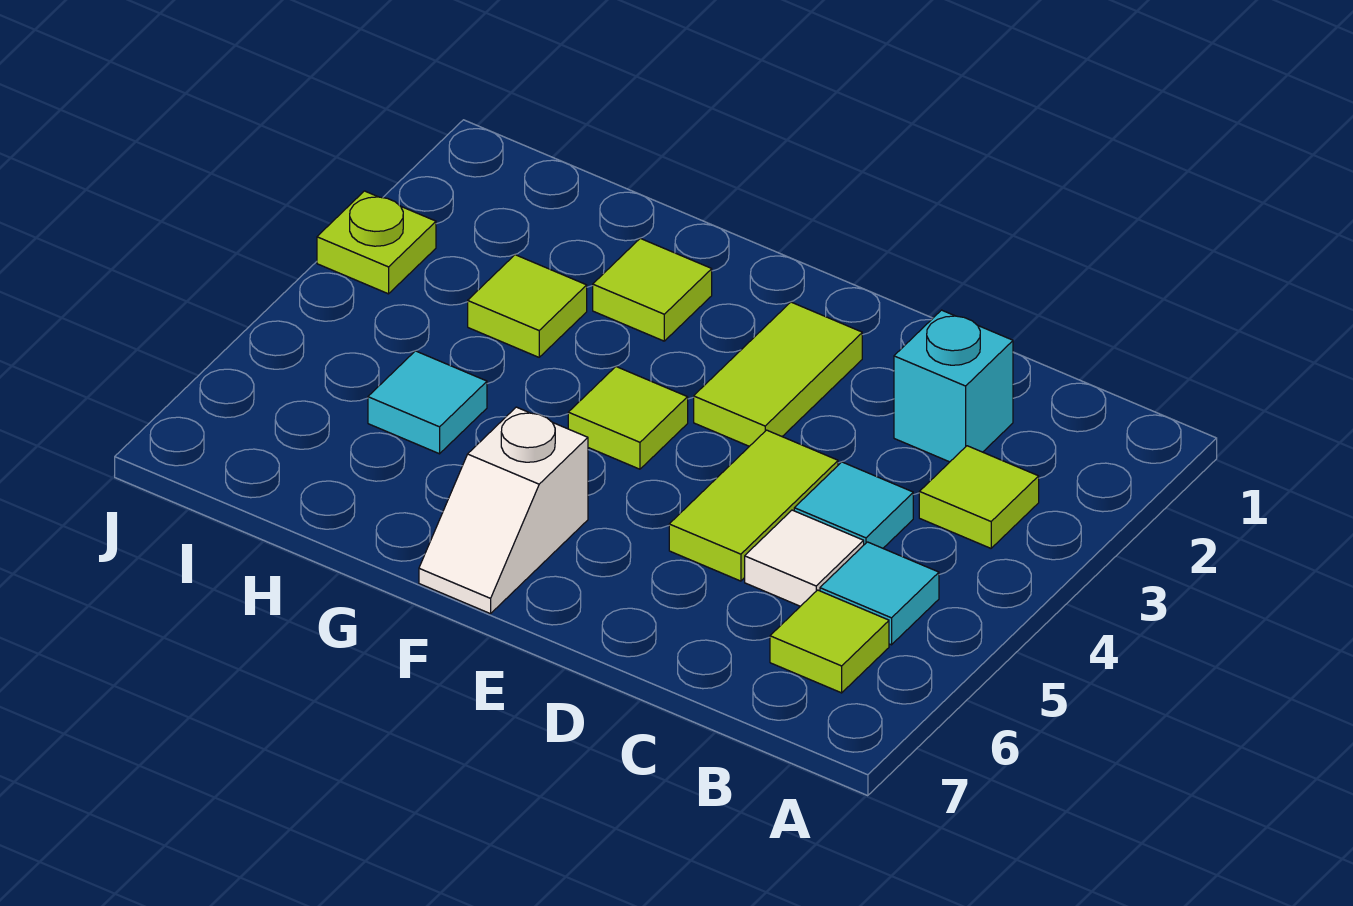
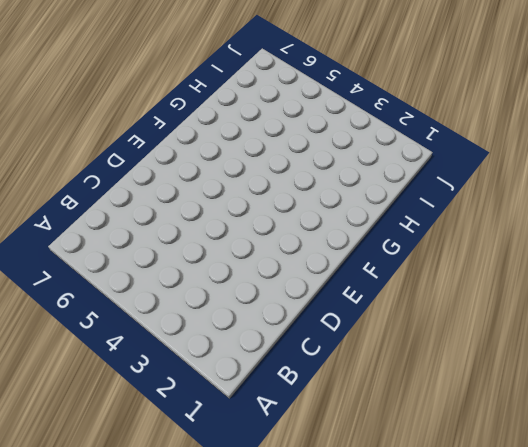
none -> lime 1x1 tile [919,446,1039,548]
none -> cyan 1x1 tile [820,542,939,645]
none -> lime 1x1 tile [770,590,889,693]

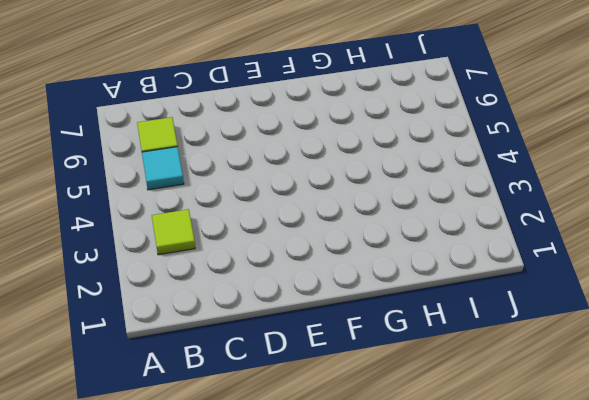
none -> cyan 1x1 brick [894,310,1013,462]
none -> cyan 1x1 tile [794,462,913,548]
none -> white 1x1 tile [745,510,864,606]

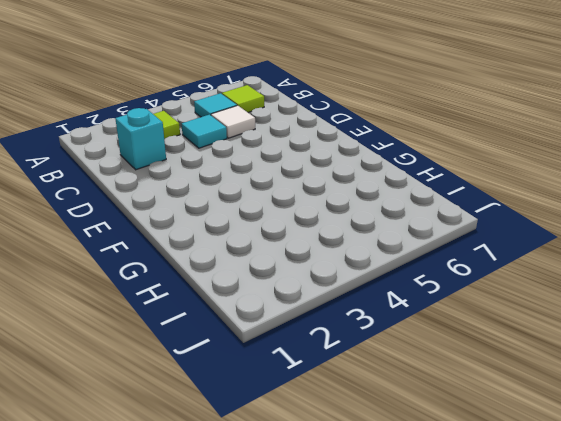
none -> lime 1x2 tile [669,430,838,581]
none -> lime 1x2 tile [694,302,862,446]
none -> lime 1x1 tile [568,367,688,469]

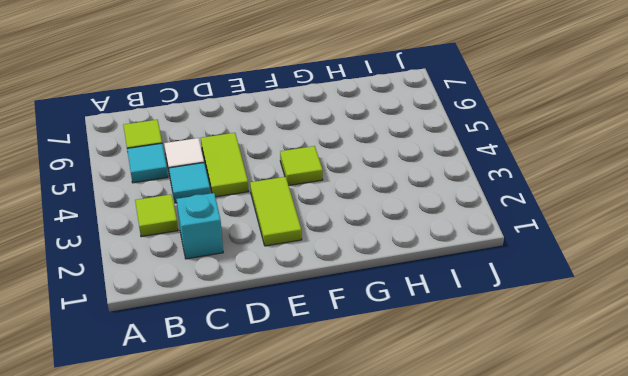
none -> white 1x2 slope [419,407,588,614]
none -> lime 1x1 tile [593,238,712,341]
none -> lime 1x1 tile [468,255,587,357]

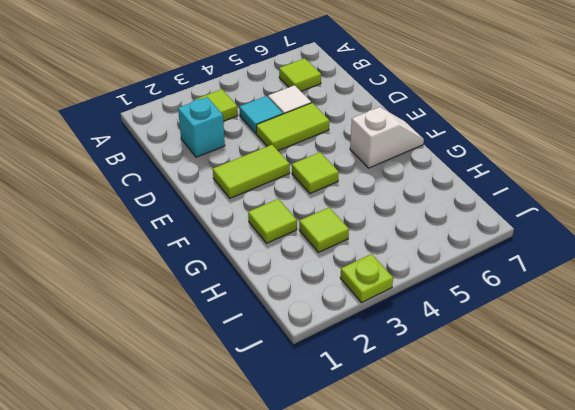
none -> cyan 1x1 tile [820,542,939,645]
none -> cyan 1x1 tile [368,351,487,454]

